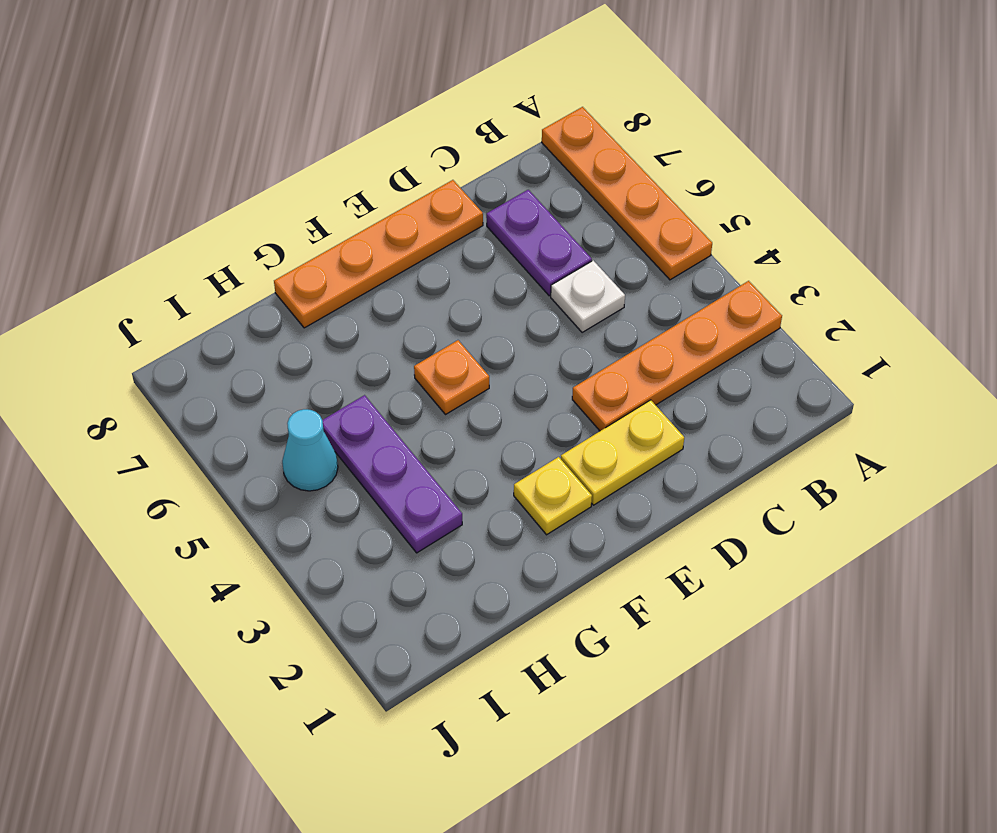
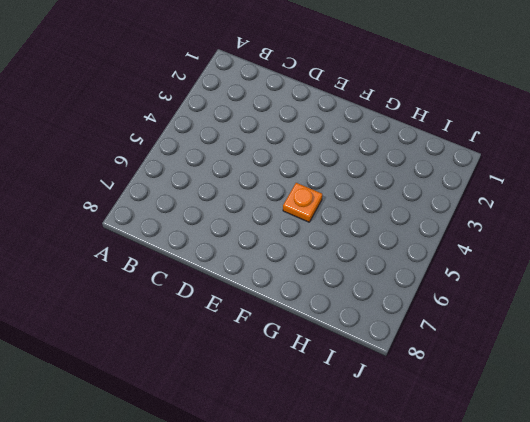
none -> orange 1x4 plate [572,281,782,431]
none -> orange 1x4 plate [542,107,712,280]

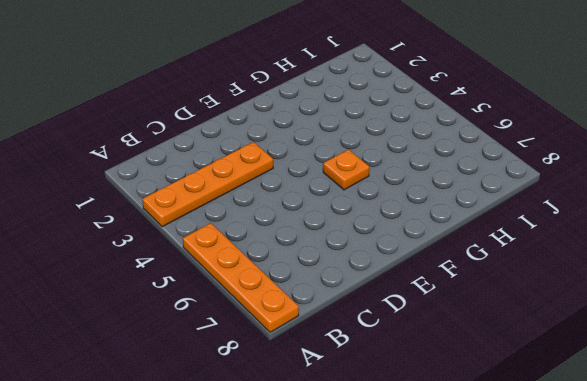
none -> white 1x1 plate [551,260,625,333]
none -> purple 1x2 plate [486,190,592,296]

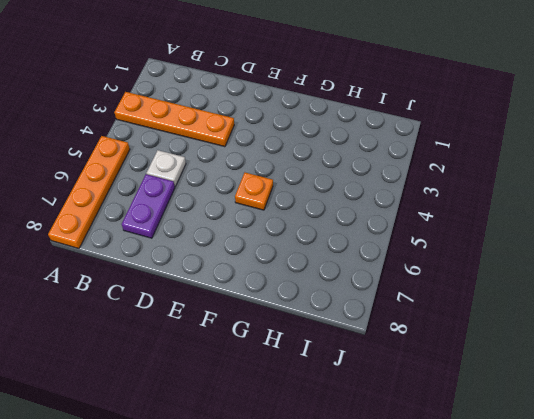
none -> yellow 1x2 plate [561,400,684,505]
none -> orange 1x4 plate [274,180,483,328]

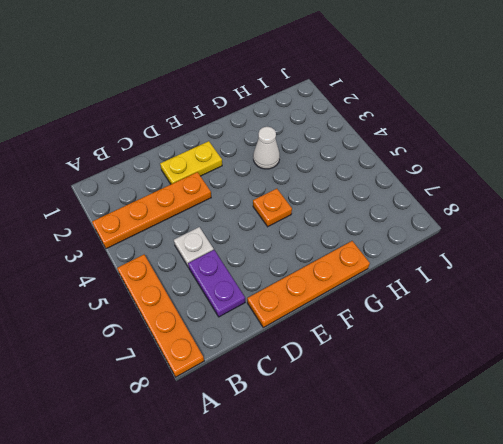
white 1x1 cone [253,126,280,169] -> none
none -> yellow 1x1 plate [514,457,592,535]
none -> purple 1x3 plate [322,395,462,553]

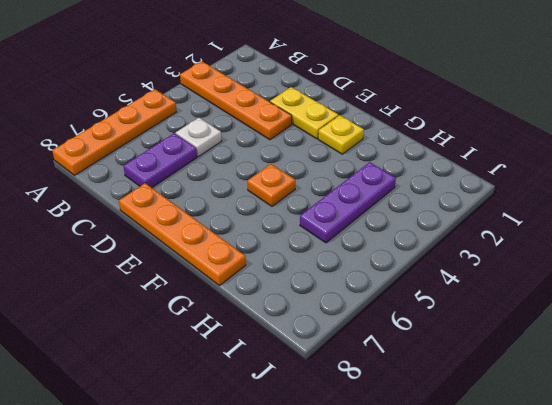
none -> cyan 1x1 cone [282,409,338,491]

